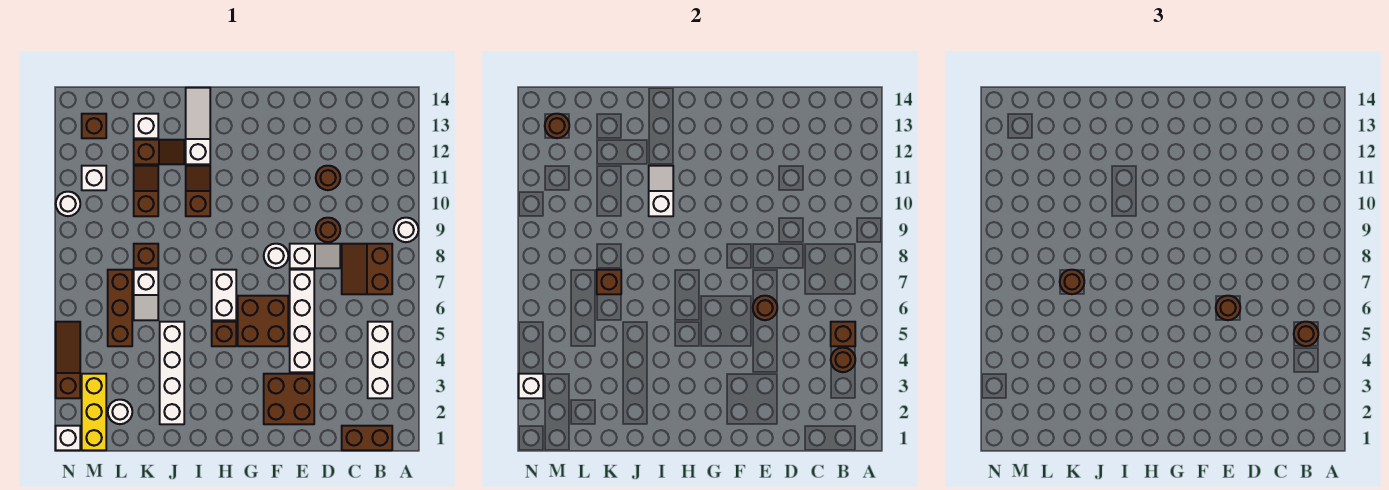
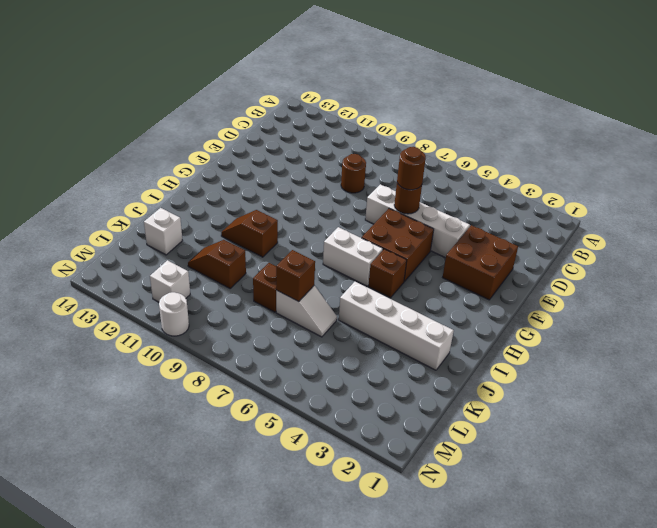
none -> white 1x1 round brick [394,218,418,242]
none -> brown 1x2 brick [342,426,392,450]
none -> white 1x3 brick [368,322,392,398]
none -> brown 2x2 slope [342,244,392,294]

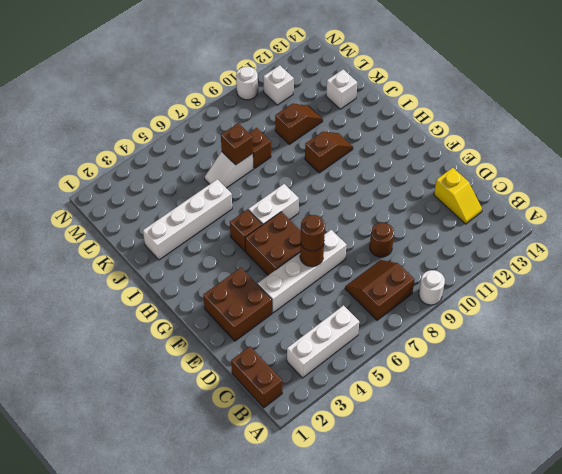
yellow 1x2 slope [434,168,482,224] -> none
none -> white 1x2 slope [290,244,340,268]
none -> brown 1x1 round brick [316,166,340,190]
none -> white 1x1 round brick [264,244,288,268]
none -> white 1x3 slope [186,88,210,164]

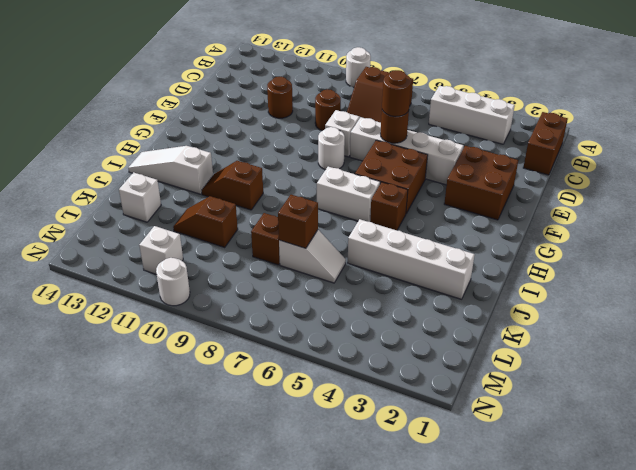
none -> brown 1x2 slope [134,140,184,164]
none -> white 1x1 round brick [108,400,132,424]
none -> brown 1x3 brick [108,270,132,346]
none -> yellow 1x3 brick [82,374,106,450]

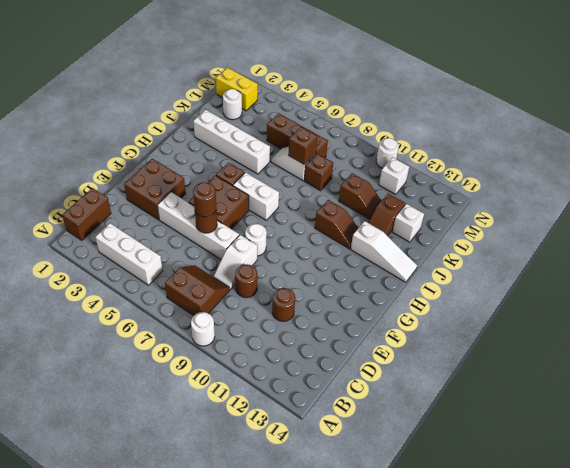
yellow 1x2 brick [216,67,258,111] -> yellow 1x3 brick [82,374,106,450]
none -> brown 1x1 brick [82,114,106,138]
none -> white 1x1 brick [56,426,80,450]
none -> brown 1x3 slope [56,322,80,398]
none -> brown 1x1 round brick [831,348,855,372]

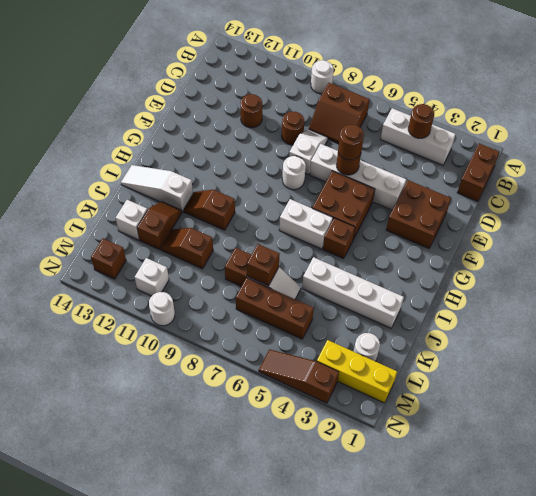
none -> white 1x1 brick [56,426,80,450]
none -> brown 1x1 brick [831,322,855,346]
none -> white 1x2 slope [649,166,673,216]
none -> brown 1x1 round brick [545,114,569,138]

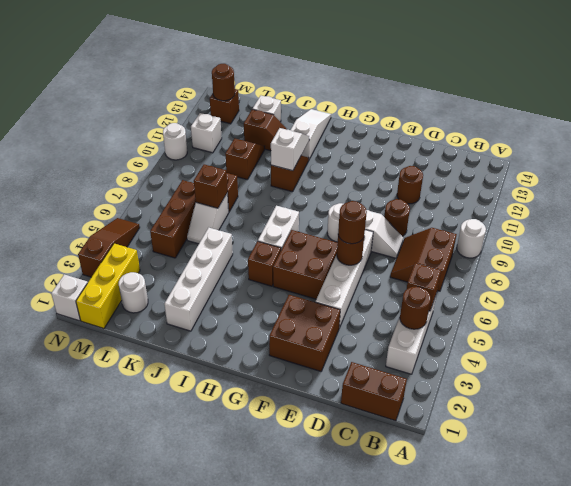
none -> white 1x1 brick [519,374,543,398]
none -> brown 1x1 round brick [1294,322,1318,346]
none -> brown 1x1 round brick [1060,270,1084,294]

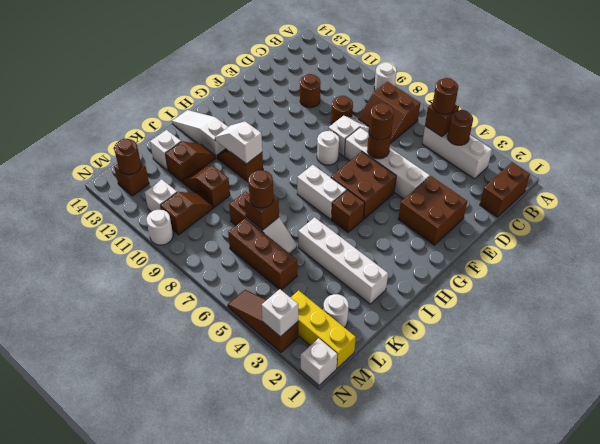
brown 1x2 slope [160,192,213,235] -> none

